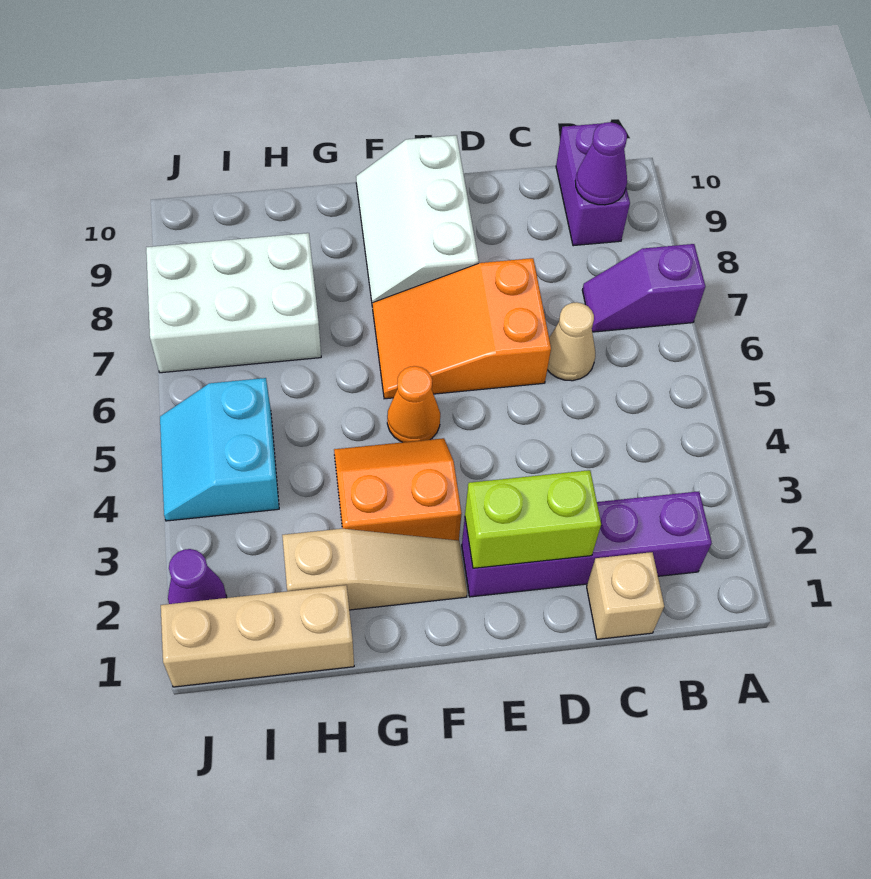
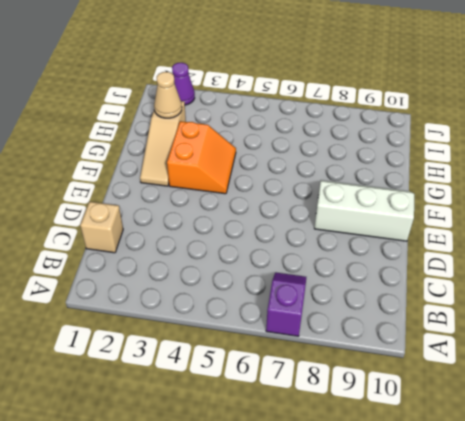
tan 1x1 cone [154,72,182,118] -> tan 1x1 cone moved to [547,302,595,381]
none -> purple 1x4 brick [462,491,712,597]
none -> purple 1x2 brick [556,123,630,246]
none -> orange 2x3 slope [372,258,551,399]

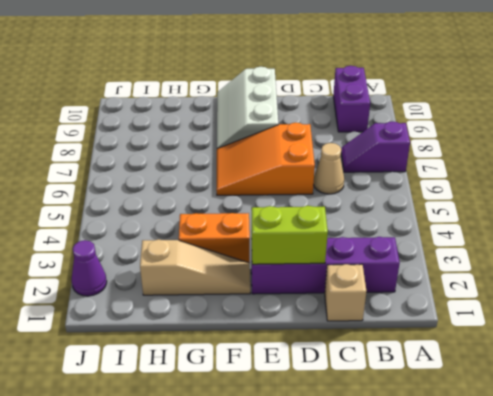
none -> orange 1x1 cone [387,366,440,442]
none -> tan 1x3 brick [161,585,354,687]
none -> white 2x3 brick [146,233,321,373]

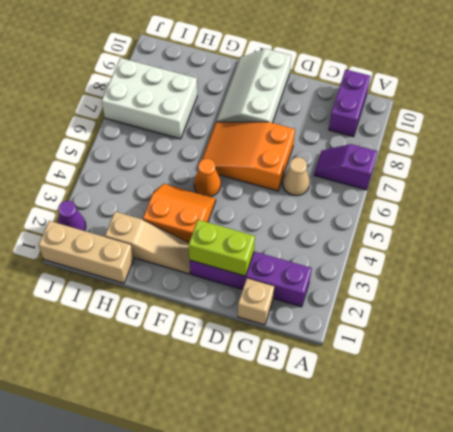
none -> cyan 2x2 slope [160,378,279,521]
none -> purple 1x1 cone [575,122,627,205]

